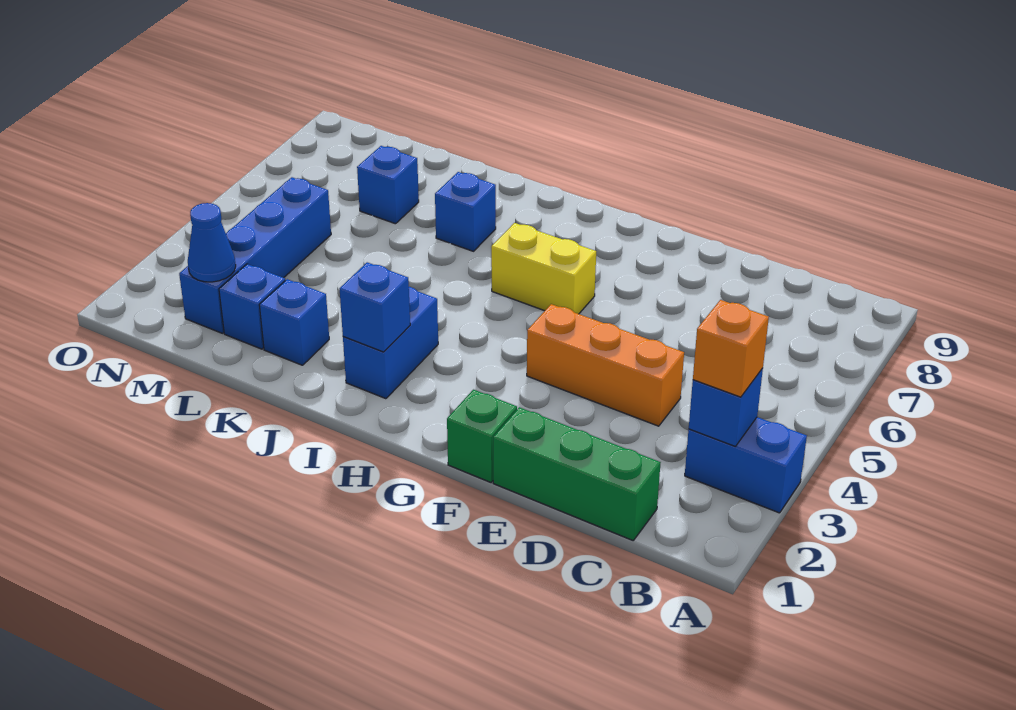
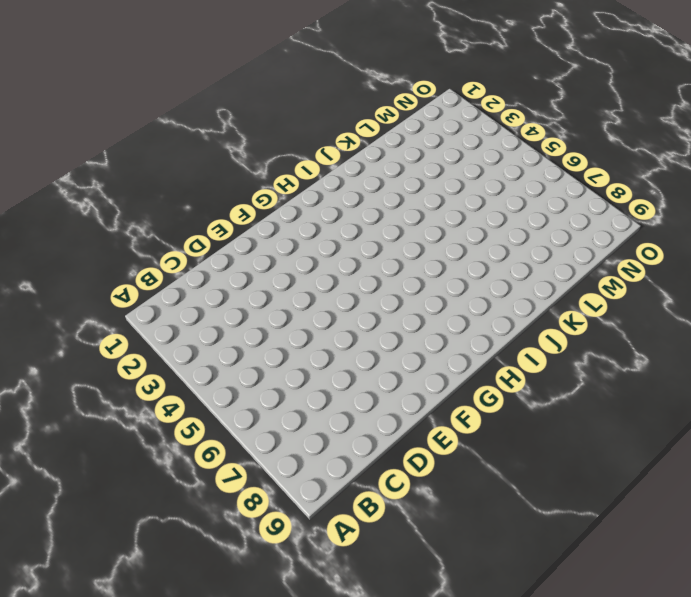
none -> blue 1x2 brick [685,417,807,513]
none -> green 1x3 brick [493,407,661,540]
none -> orange 1x3 brick [527,304,684,426]

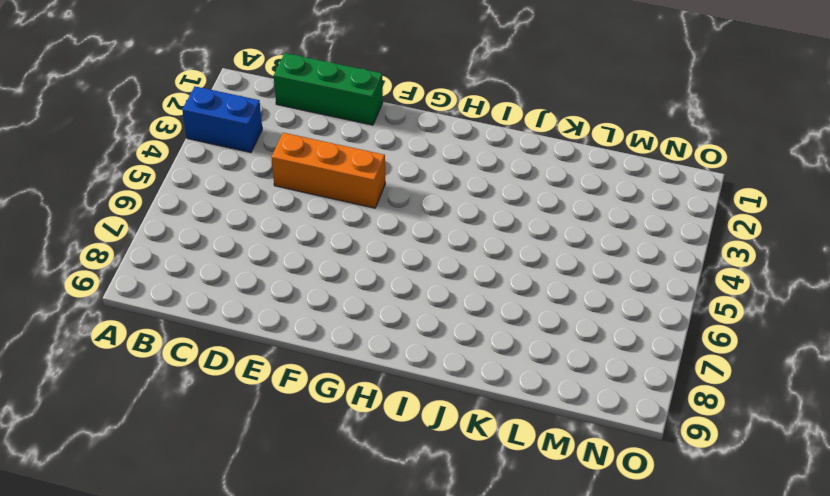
none -> green 1x1 brick [447,390,517,482]
none -> yellow 1x2 brick [491,223,596,314]
none -> blue 1x2 brick [343,287,438,399]

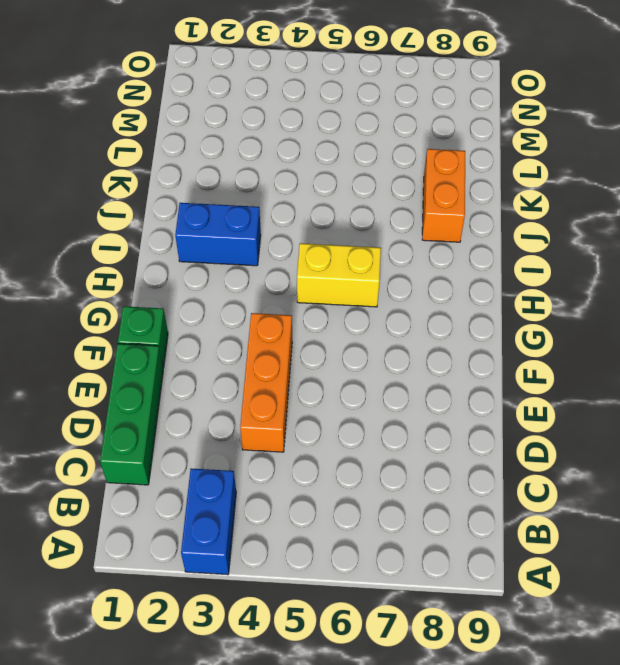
yellow 1x2 brick [297,243,381,307] -> yellow 1x2 brick turned to [491,223,596,314]
orange 1x2 brick [422,149,465,242] -> none
none -> blue 1x1 brick [435,172,496,251]
none -> blue 1x1 brick [259,279,329,365]
none -> blue 1x1 brick [219,264,285,349]

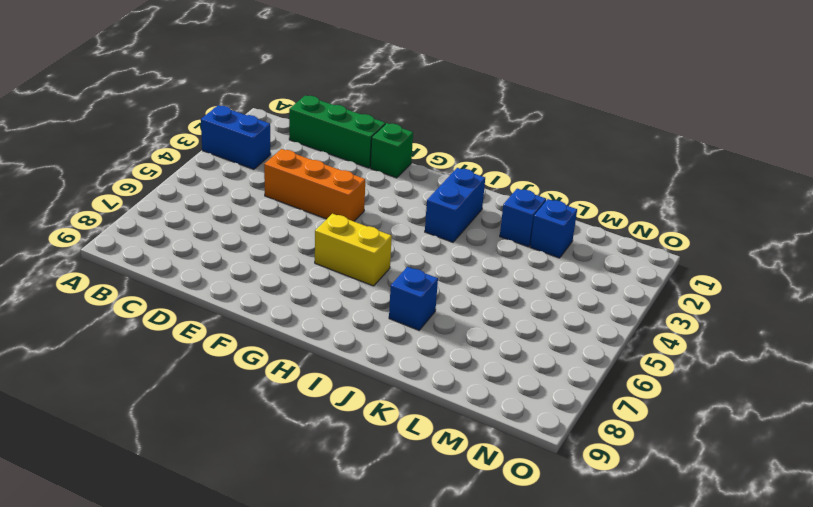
none -> blue 1x1 brick [357,146,419,224]
none -> blue 1x4 brick [179,177,331,333]
none -> blue 1x1 brick [689,368,763,447]

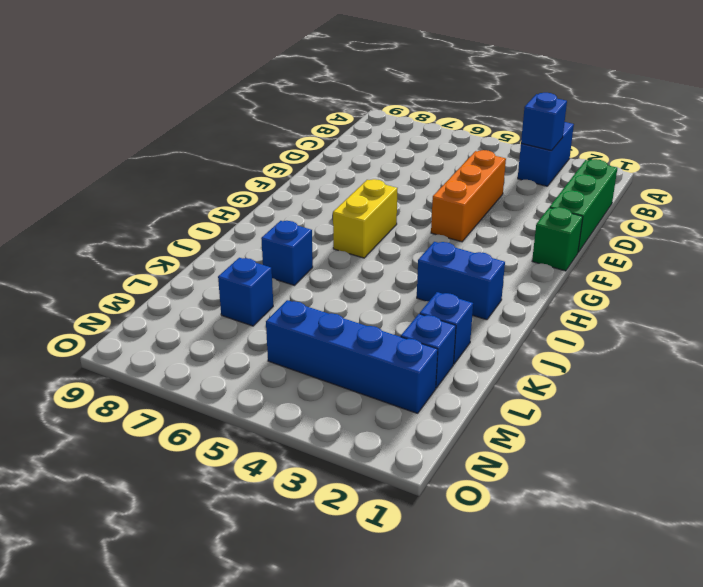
none -> blue 1x1 brick [340,262,410,352]
none -> blue 1x1 cone [188,203,236,282]
none -> orange 1x1 brick [693,300,769,397]

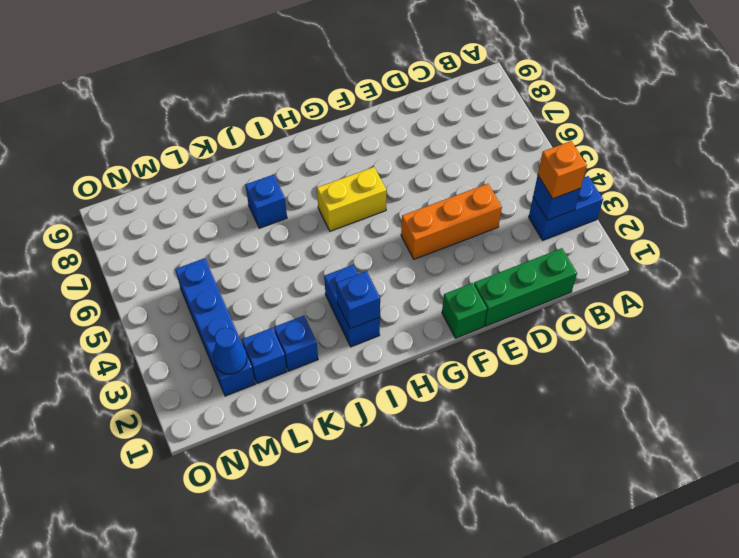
none -> blue 1x1 brick [357,146,419,224]

